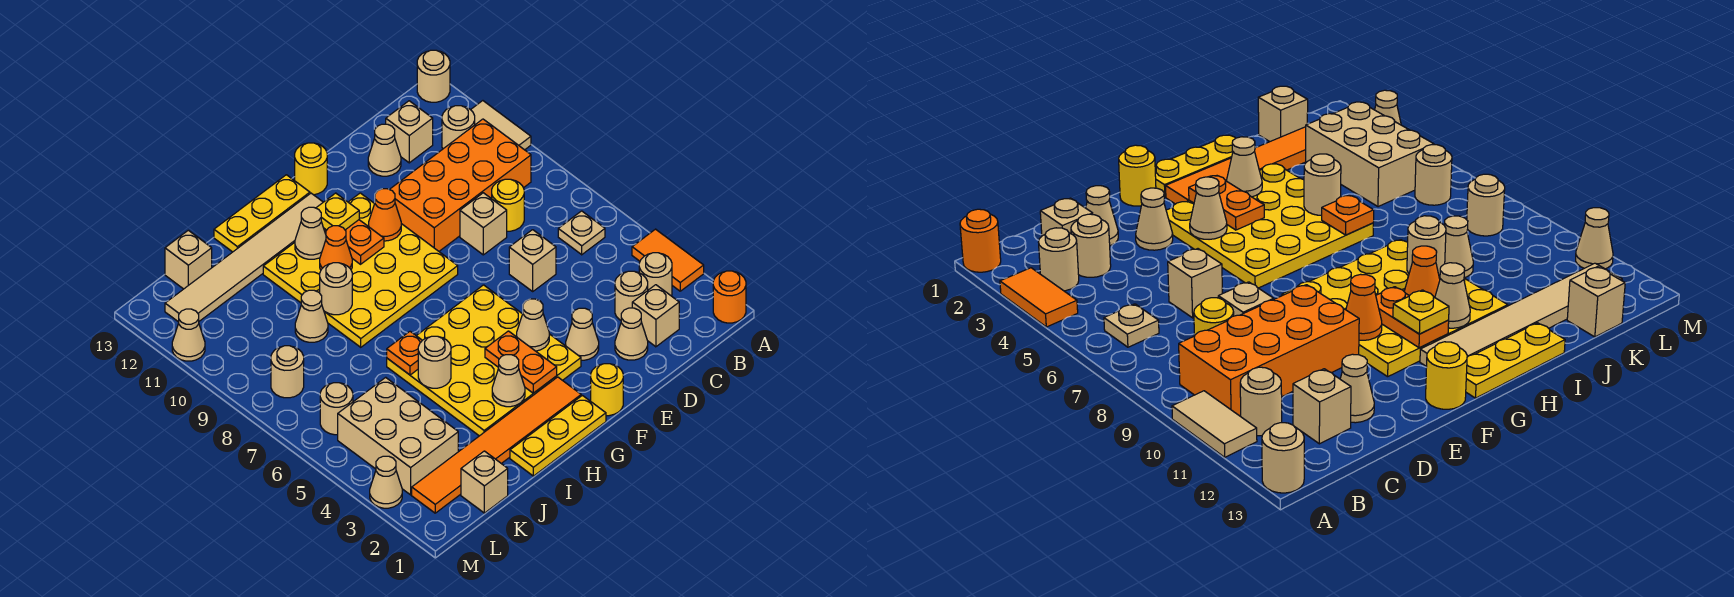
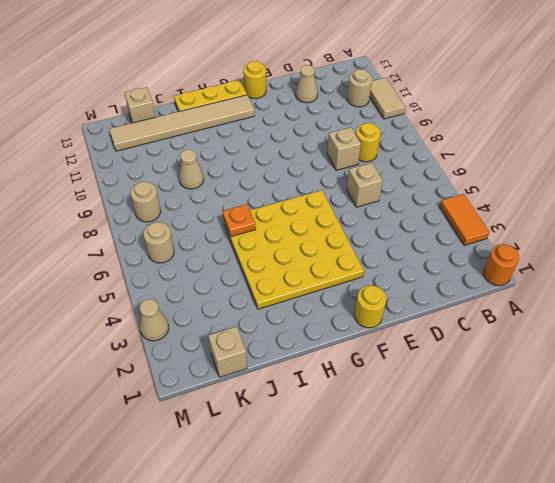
none -> tan 1x1 round brick [417,50,450,102]
none -> tan 1x1 round brick [639,253,672,296]
none -> tan 1x1 plate [558,211,605,255]
none -> orange 2x4 brick [390,119,531,251]

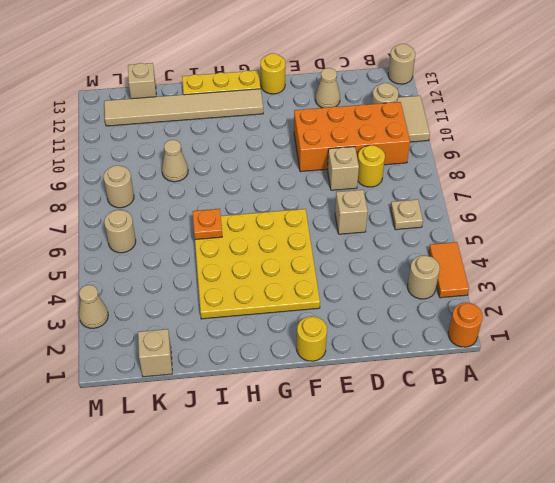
none -> tan 1x1 brick [632,285,679,347]
none -> tan 1x1 round brick [615,271,648,320]
none -> tan 1x1 brick [386,101,433,163]
none -> tan 1x1 cone [615,308,648,360]

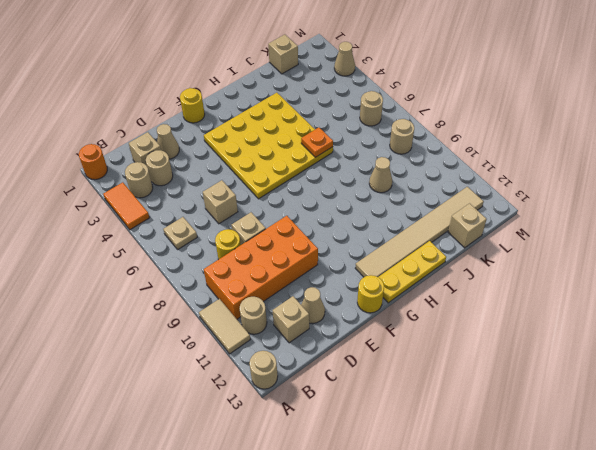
none -> tan 1x1 cone [566,308,599,360]
none -> yellow 4x4 plate [263,193,458,347]
none -> yellow 1x3 plate [510,395,606,476]
none -> orange 1x6 tile [412,377,581,513]

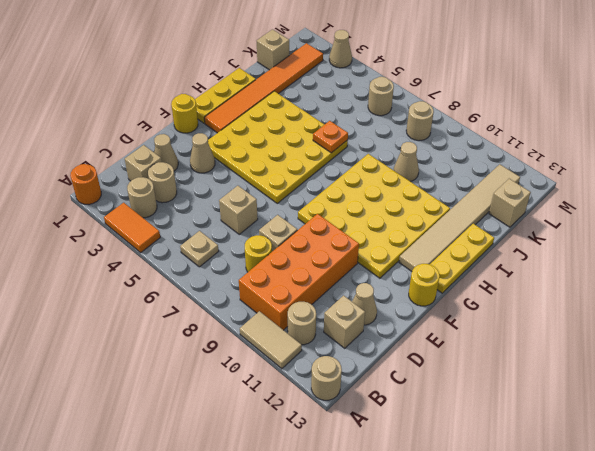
none -> tan 2x3 brick [338,377,458,495]
none -> tan 1x1 cone [172,309,205,361]
none -> tan 1x1 cone [517,299,549,351]
none -> orange 1x1 cone [369,189,401,241]

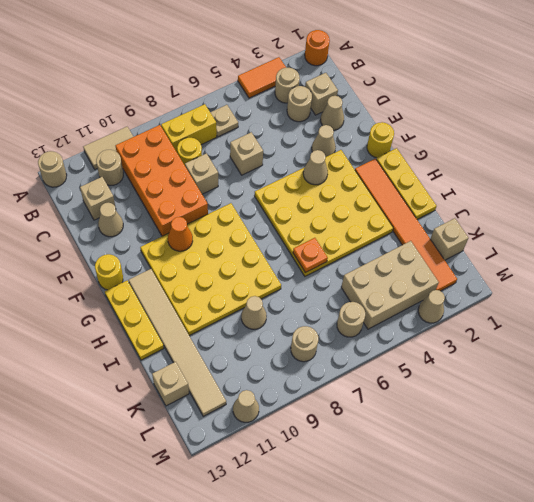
yellow 1x2 brick [161,104,217,153] -> none
none -> orange 1x2 plate [485,331,557,393]
none -> orange 1x2 plate [324,220,384,264]
none -> tan 1x1 cone [492,355,525,407]
none -> orange 1x1 cone [320,226,352,270]

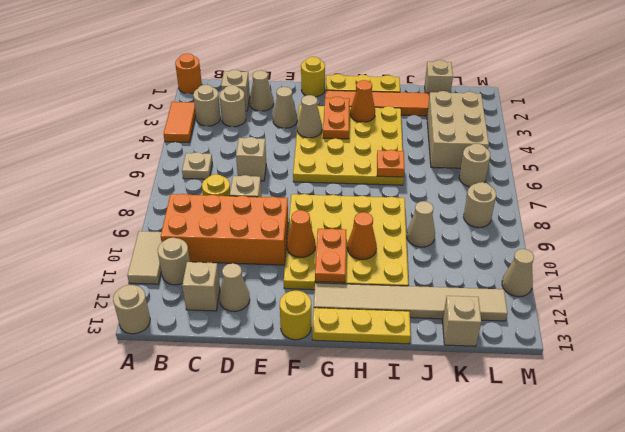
orange 1x1 cone [350,80,375,122] -> tan 1x1 cone [492,355,525,407]
none -> tan 1x1 cone [370,456,402,508]
none -> tan 1x1 cone [295,207,326,259]
none -> tan 1x1 round brick [418,336,451,388]
none -> tan 1x1 round brick [320,263,352,315]

